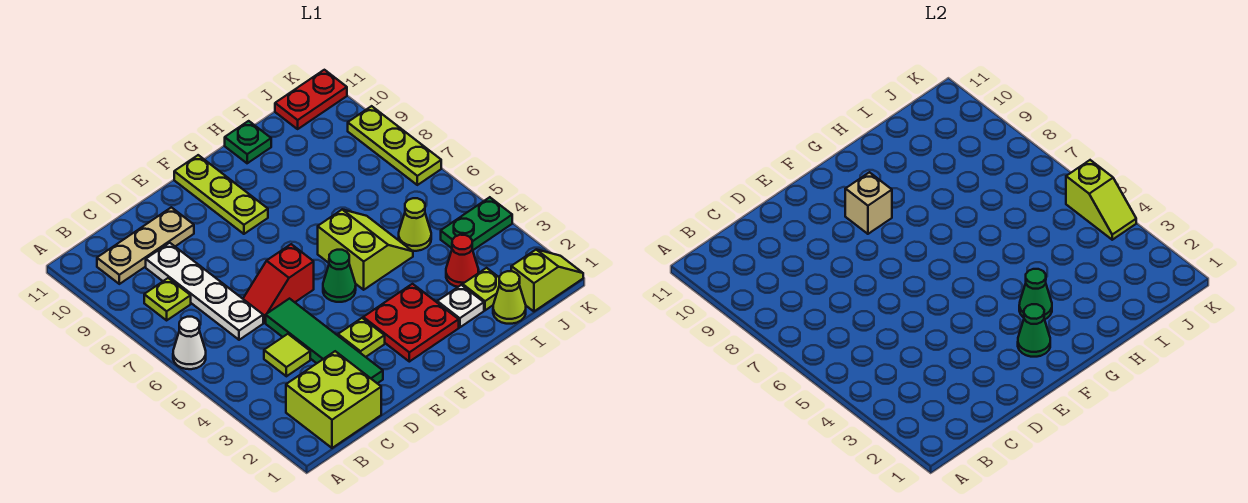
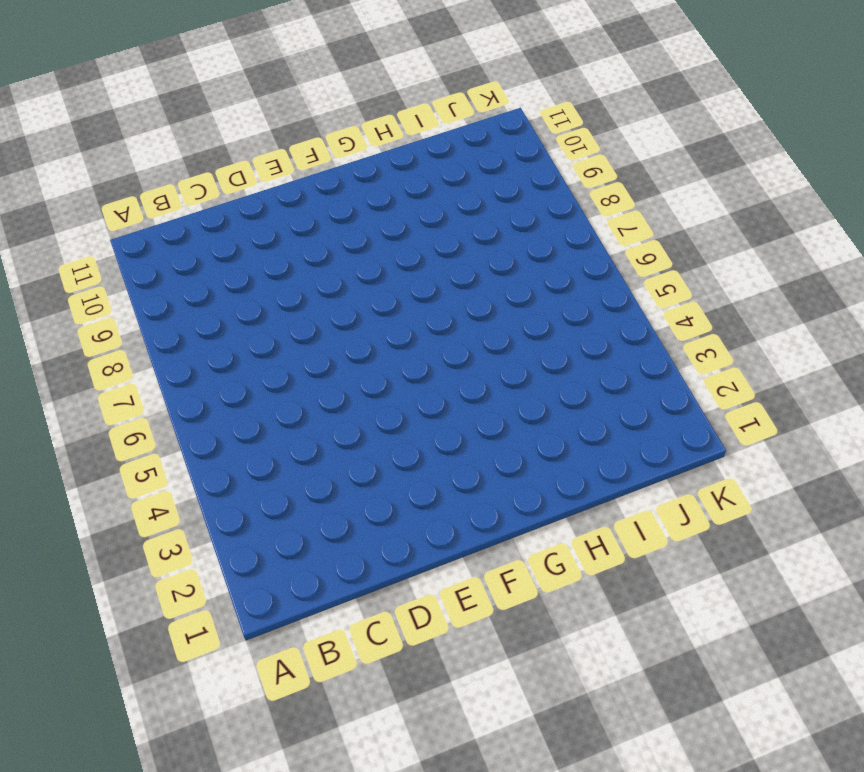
none -> white 1x1 cone [173,317,206,369]
none -> lime 2x2 brick [286,351,381,448]
none -> lime 1x1 plate [144,278,191,320]

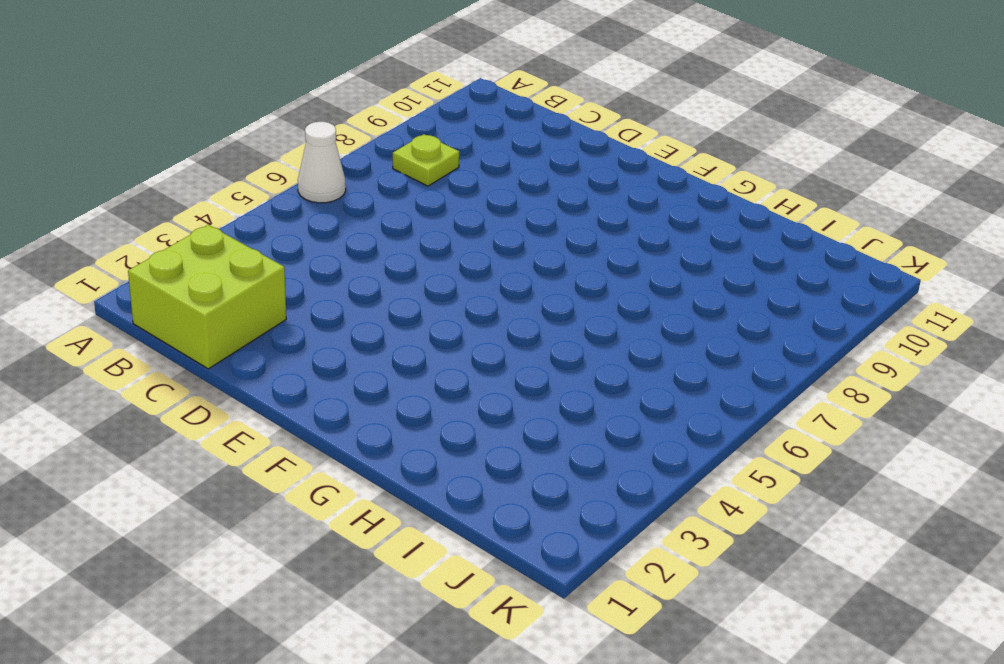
none -> tan 1x3 plate [97,207,194,284]
none -> lime 1x1 tile [264,334,310,376]
none -> white 1x4 plate [146,243,263,340]

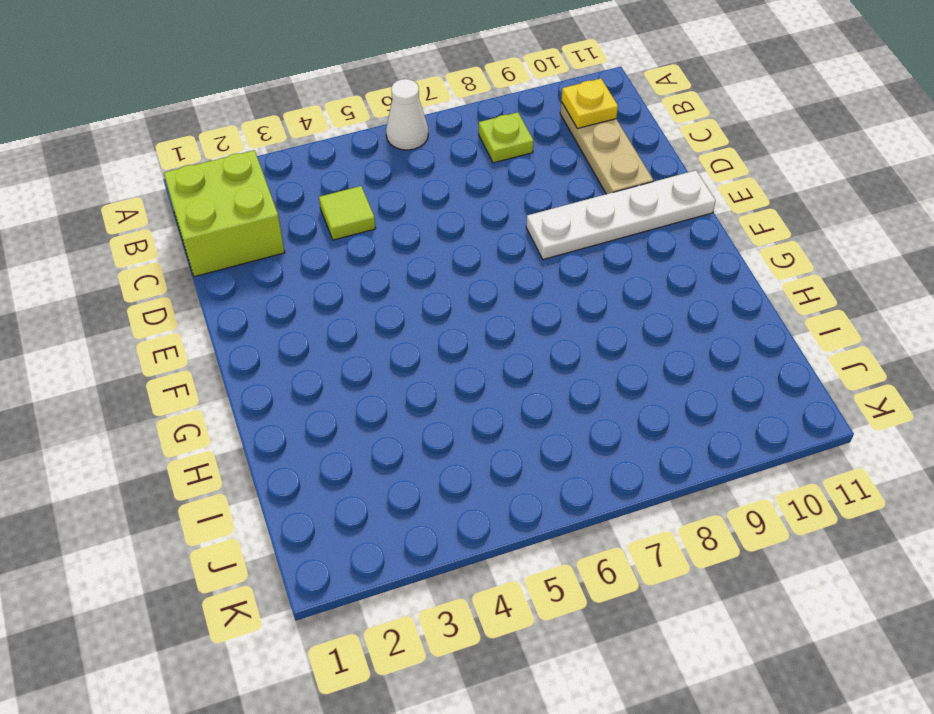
yellow 1x1 plate [561,79,618,129] -> none
white 1x4 plate [526,170,716,259] -> white 1x4 plate moved to [146,243,263,340]
none -> green 1x4 tile [266,299,383,383]
none -> red 1x2 slope [243,244,314,323]
none -> lime 1x1 plate [338,318,385,357]

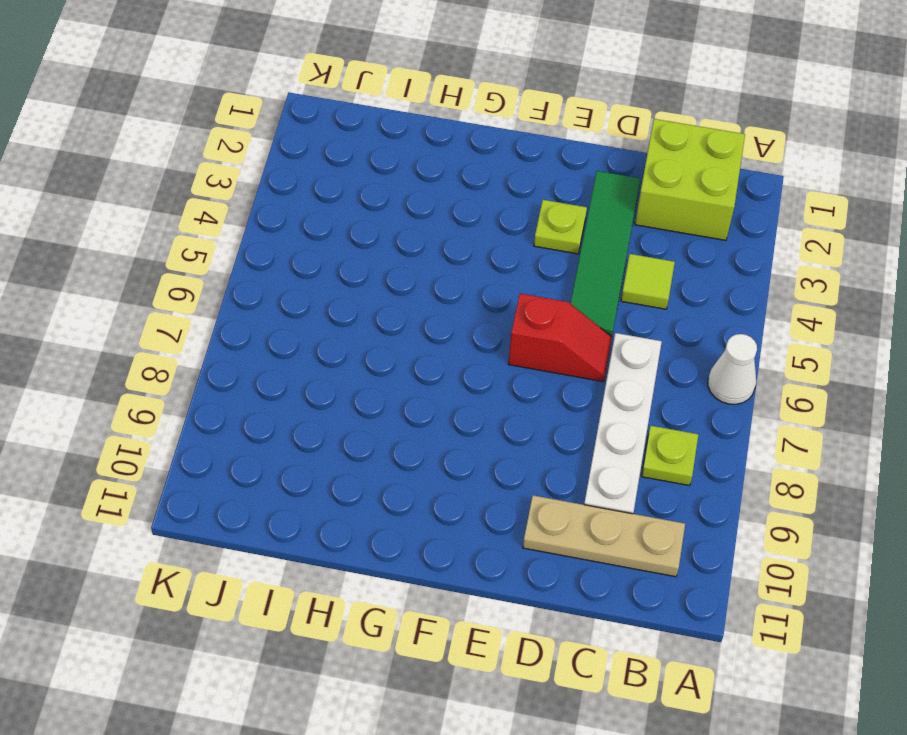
none -> red 2x2 plate [363,284,459,362]
none -> green 1x1 cone [323,250,356,302]
none -> lime 1x3 plate [174,155,268,234]

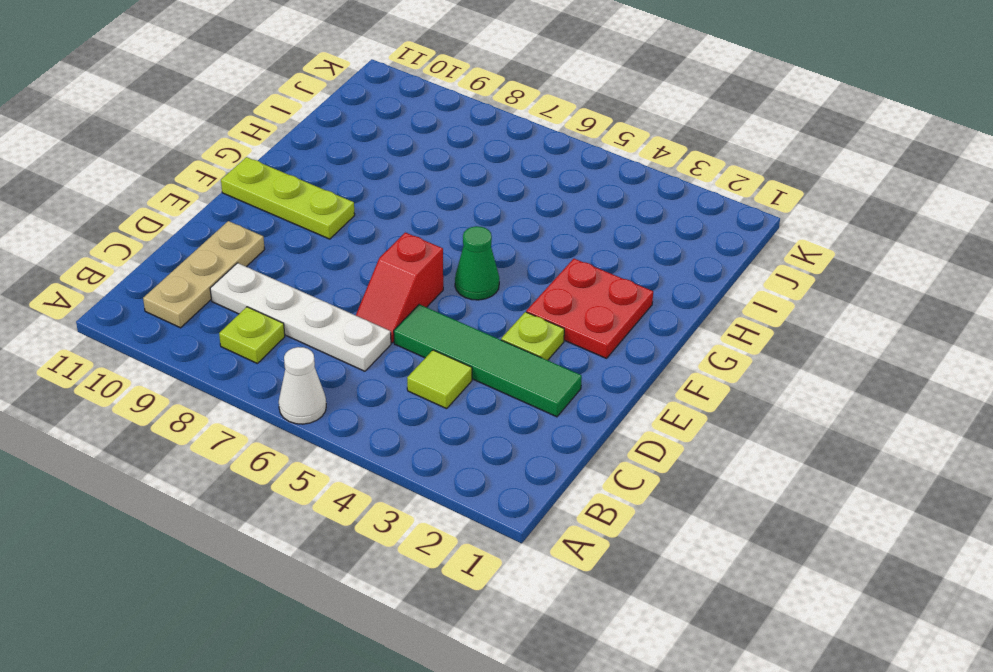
none -> lime 2x2 brick [286,351,381,448]
none -> lime 2x2 slope [318,210,413,290]
none -> white 1x1 plate [437,285,484,327]

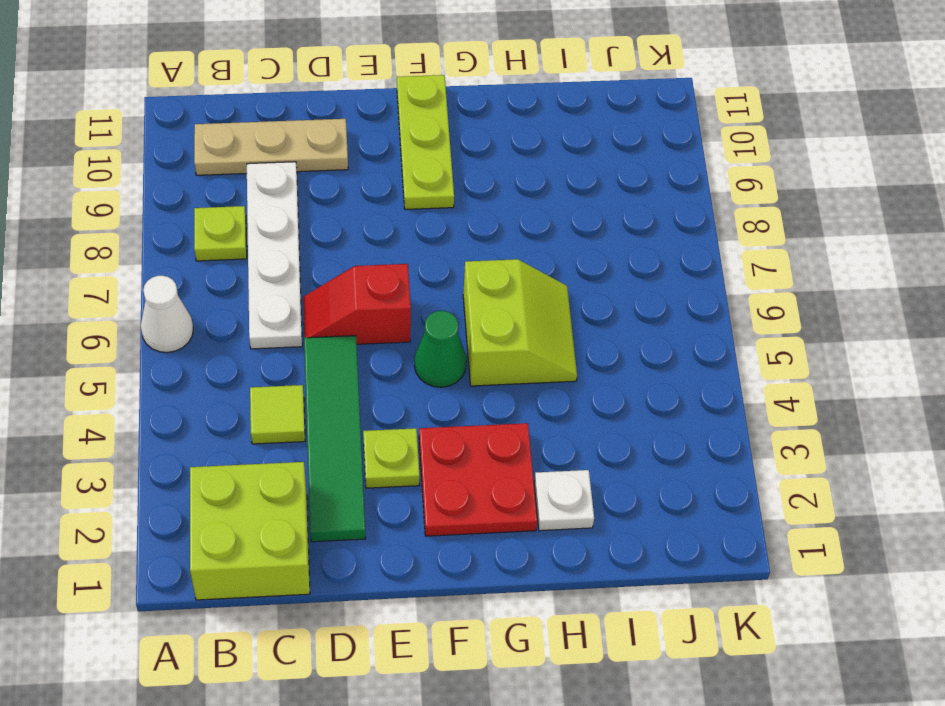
none -> green 1x1 plate [225,121,271,163]
none -> lime 1x1 cone [493,271,526,324]
none -> lime 1x1 plate [463,268,499,310]

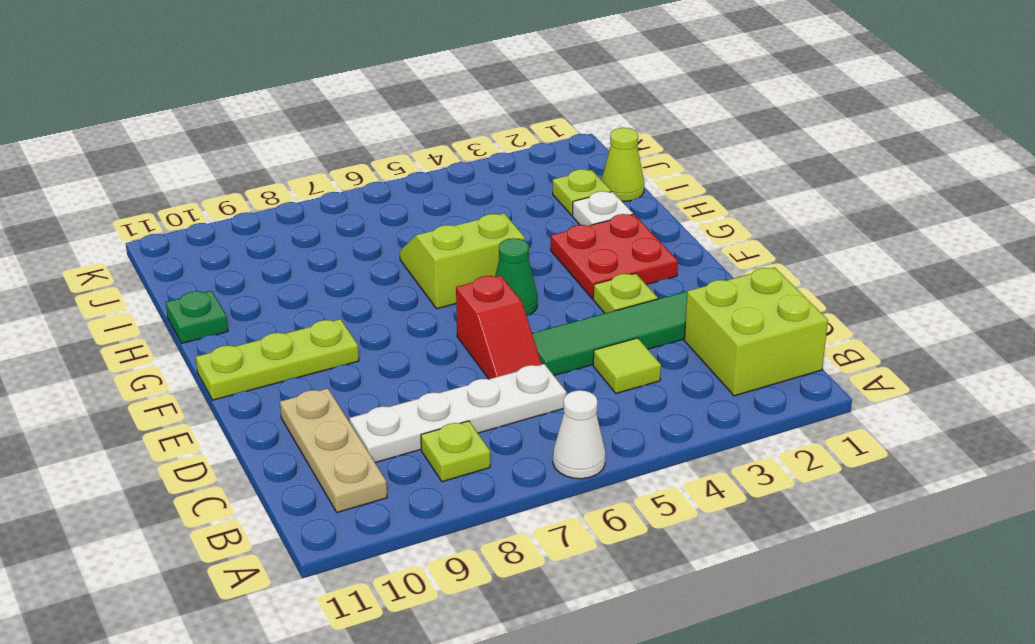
none -> red 1x1 cone [446,235,479,287]
none -> lime 1x1 cone [399,198,431,251]
none -> lime 1x2 slope [511,250,583,311]

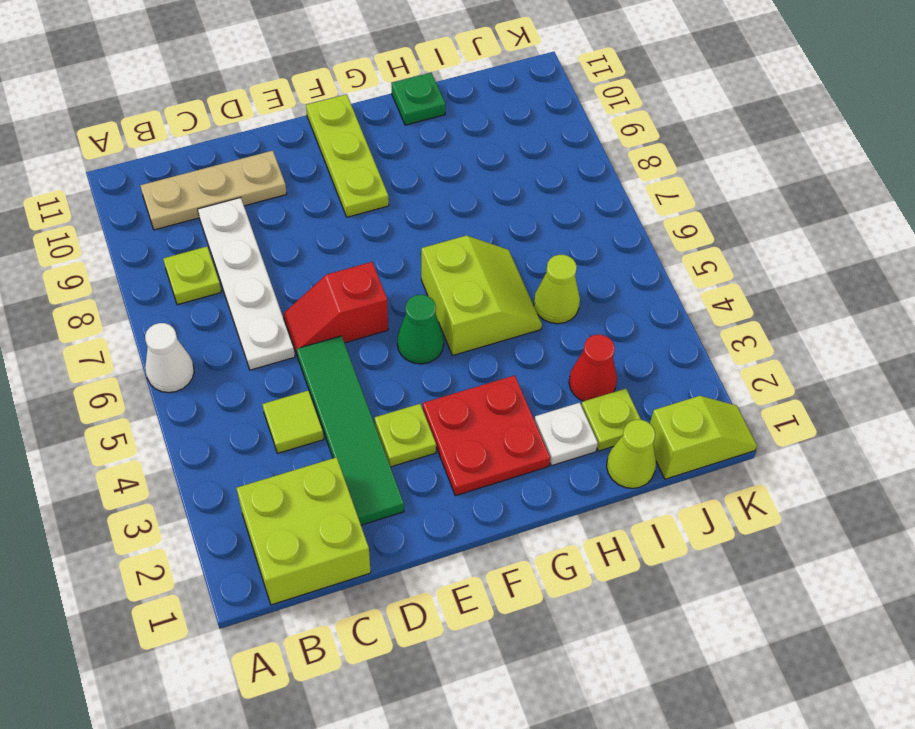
none -> green 1x2 plate [441,197,512,250]
none -> red 1x2 plate [275,70,347,129]
none -> lime 1x3 plate [348,106,441,185]

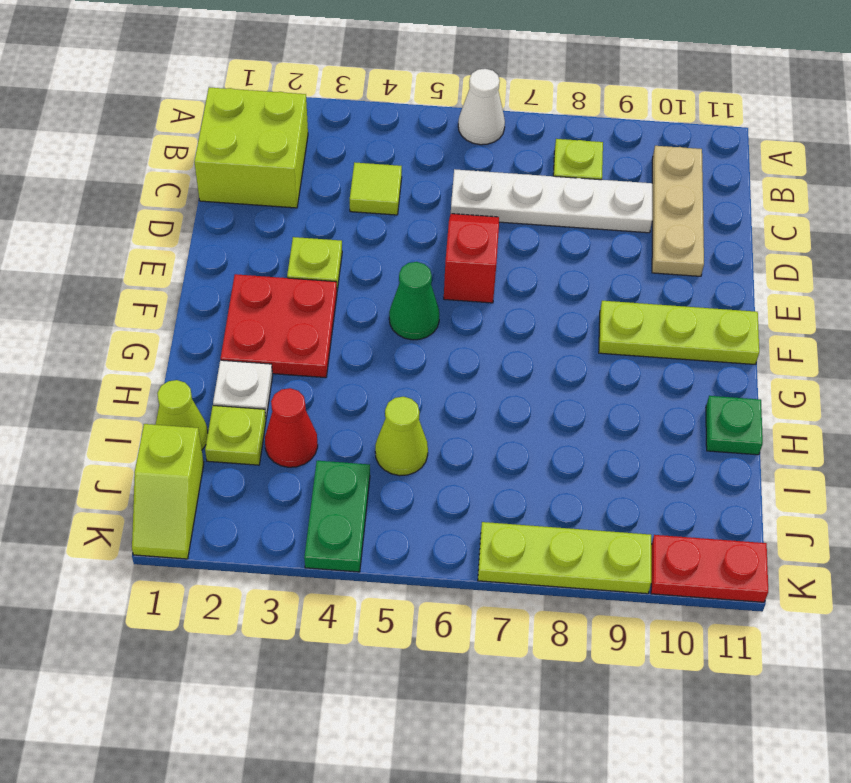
red 1x2 plate [651,535,768,602] -> red 1x2 plate turned to [275,70,347,129]
none -> green 1x4 tile [266,299,383,383]
none -> lime 2x2 slope [318,210,413,290]
none -> green 1x1 cone [1018,304,1050,357]

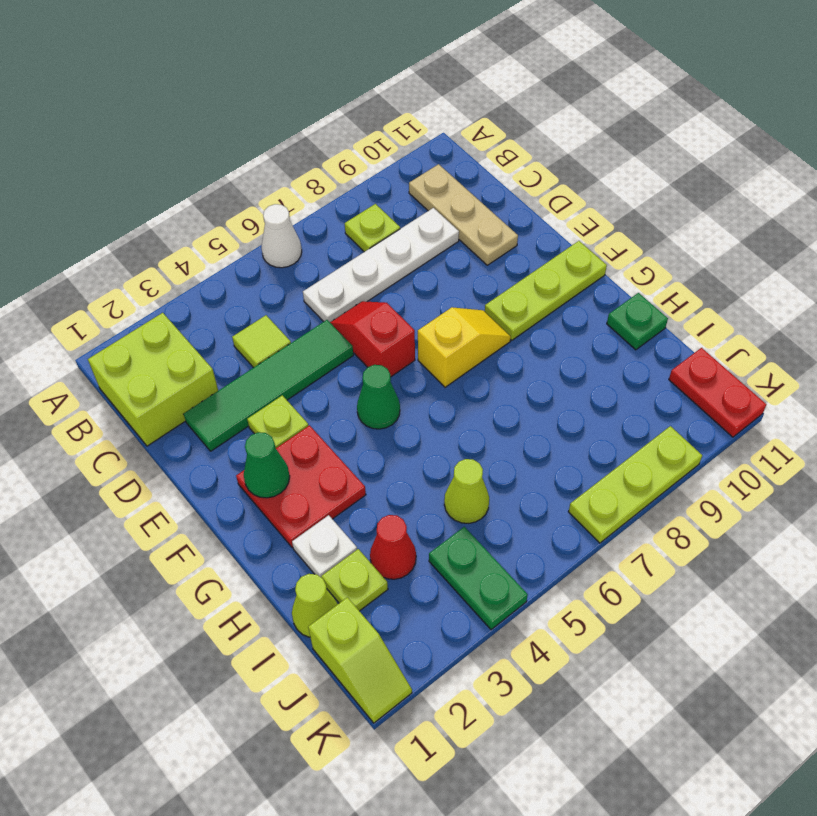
yellow 1x2 slope [418,307,511,387] -> none
none -> lime 2x2 slope [318,210,413,290]
none -> tan 1x1 brick [845,172,892,234]
none -> green 1x1 cone [1019,269,1052,319]

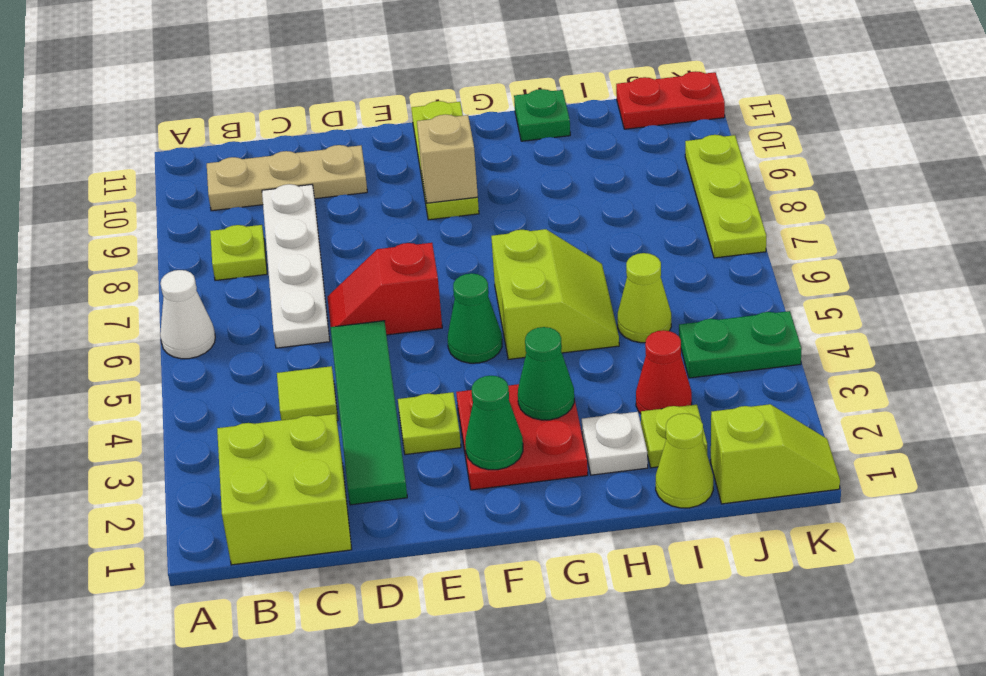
none -> lime 1x2 slope [1066,160,1136,240]

